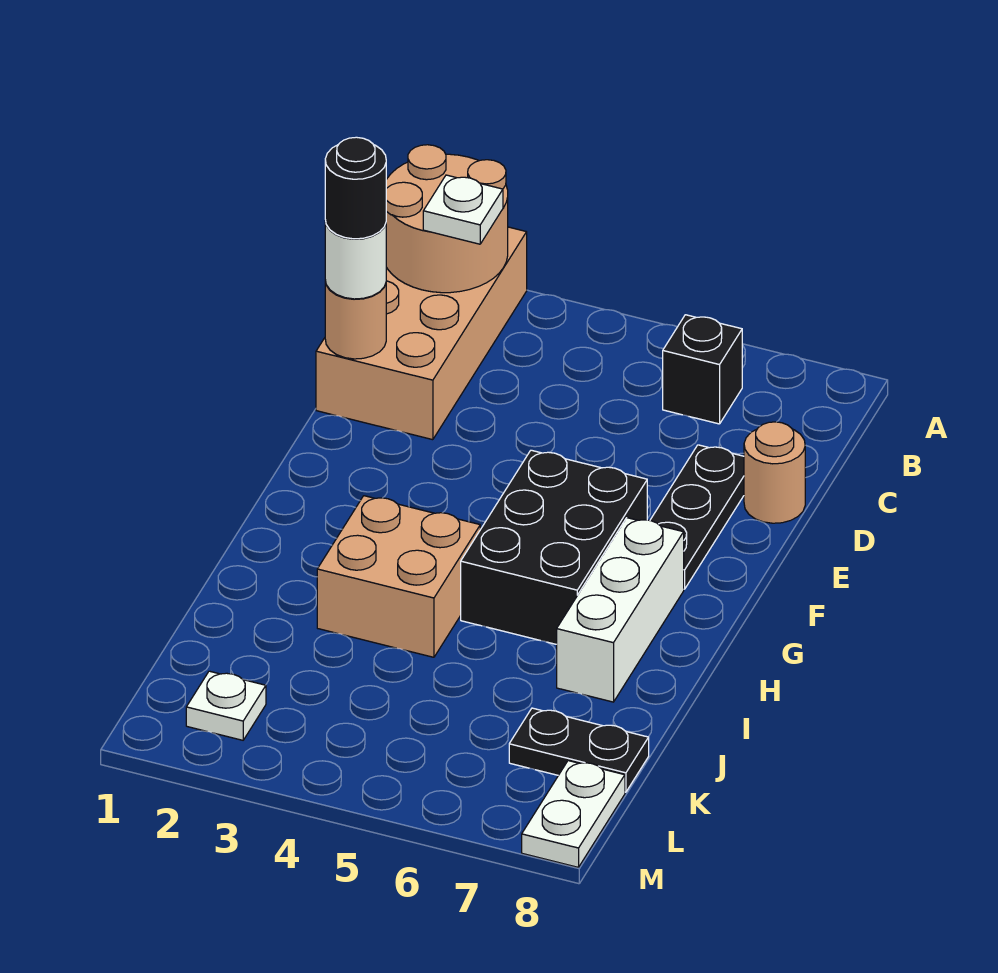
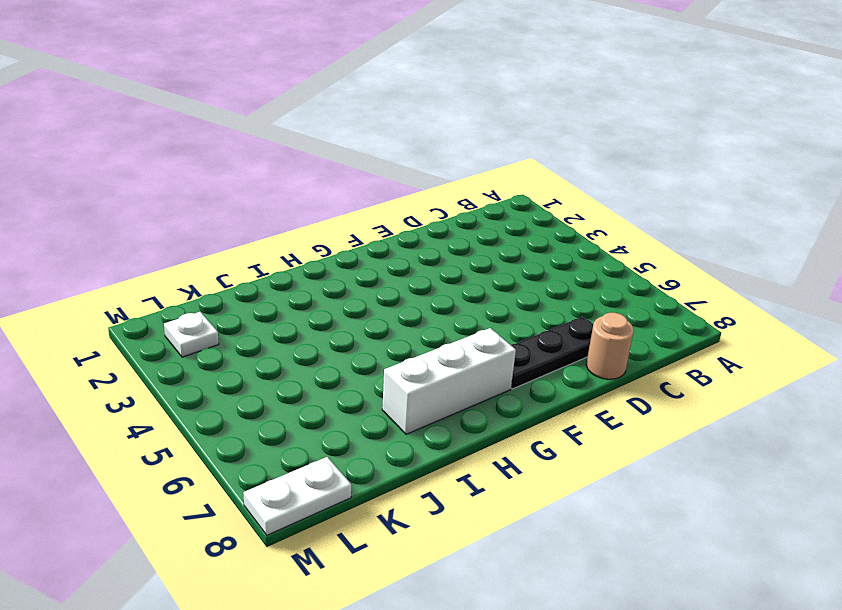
none -> tan 2x4 brick [316,227,527,440]
none -> black 1x1 brick [663,315,742,424]
none -> black 2x3 brick [461,450,647,644]

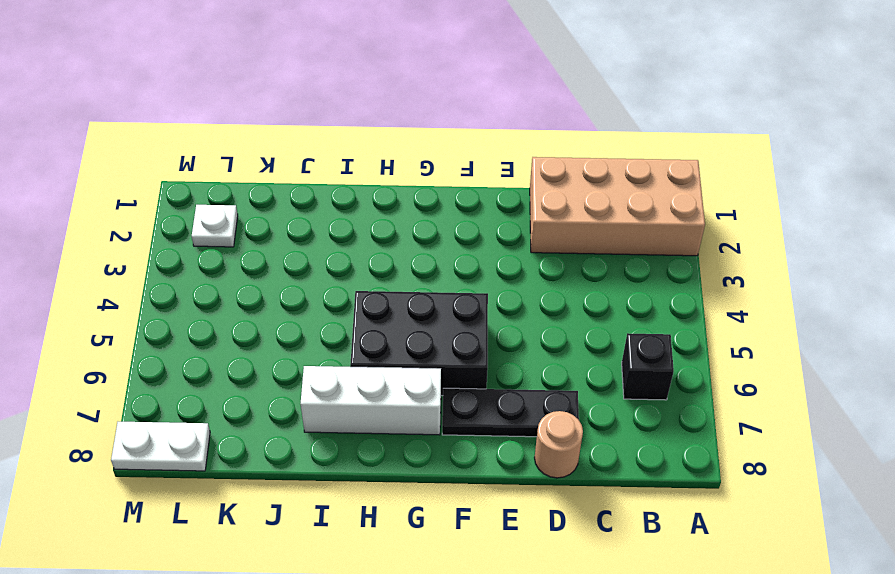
none -> tan 2x2 brick [317,496,480,657]
none -> black 1x2 plate [509,708,649,792]
none -> tan 2x2 round brick [386,145,508,293]

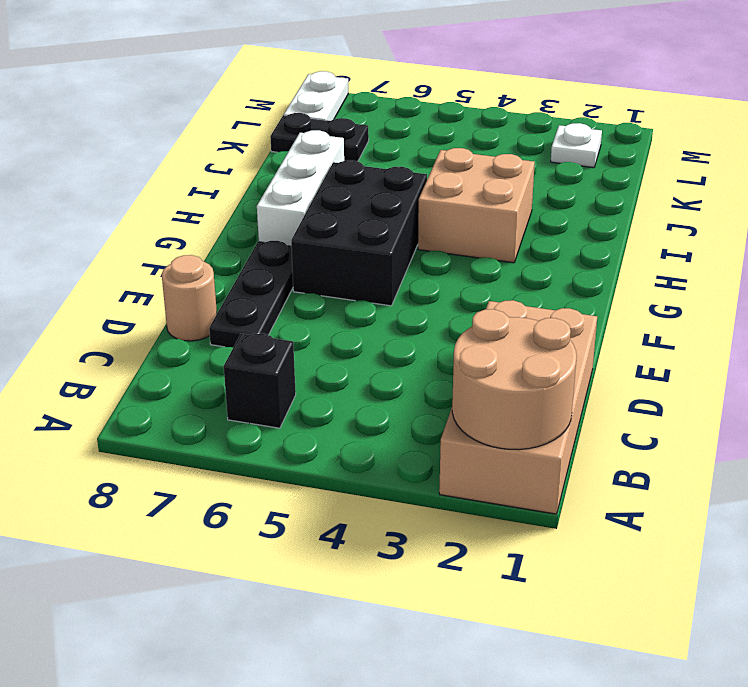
none -> tan 1x1 round brick [325,281,386,359]
none -> white 1x1 plate [423,175,503,244]
none -> white 1x1 round brick [325,221,386,299]

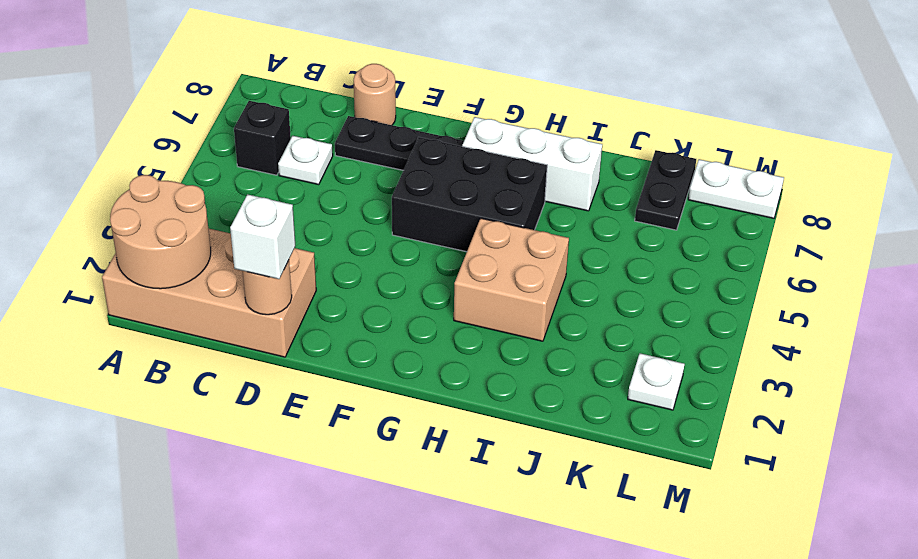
white 1x1 plate [278,136,333,185] -> white 1x1 plate moved to [423,175,503,244]
white 1x1 brick [230,194,295,279] -> white 1x1 round brick [325,221,386,299]
none -> black 1x1 round brick [325,137,386,239]

